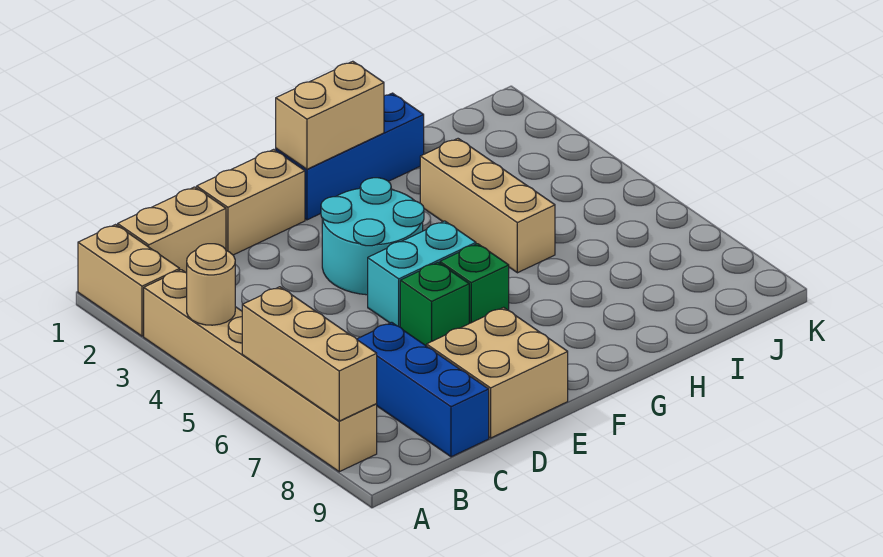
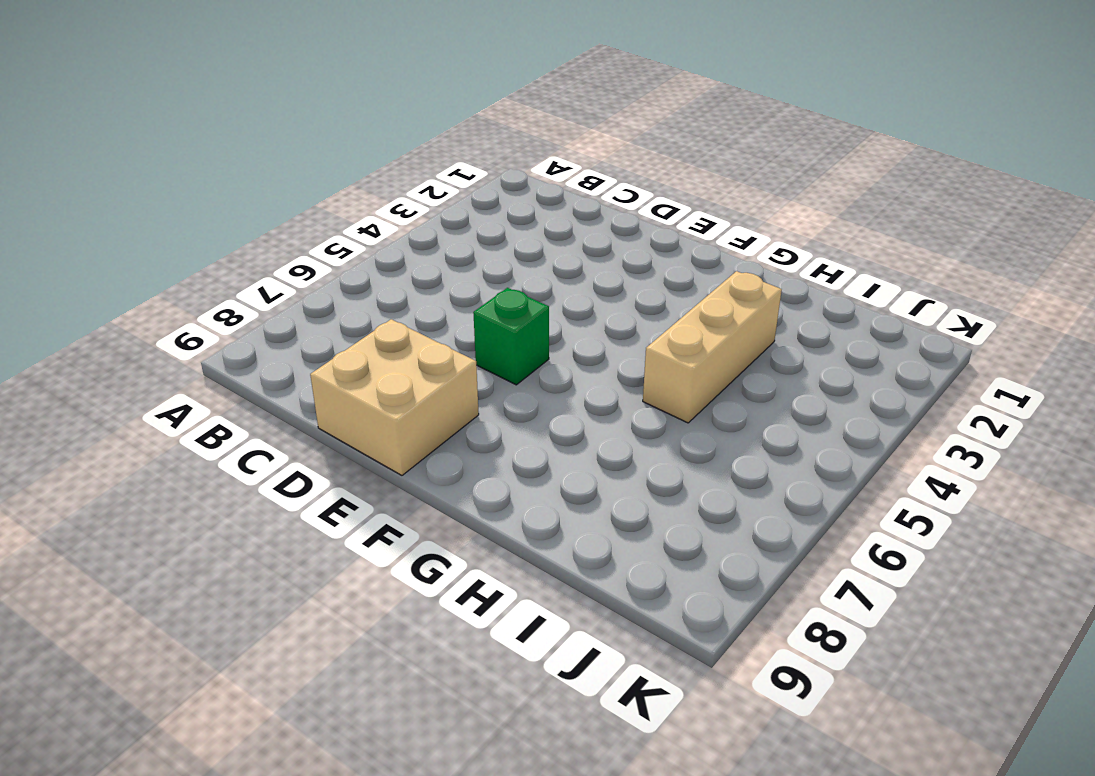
none -> tan 1x2 brick [78,225,180,336]
none -> tan 1x6 brick [144,270,377,472]
none -> tan 1x2 brick [118,187,226,273]

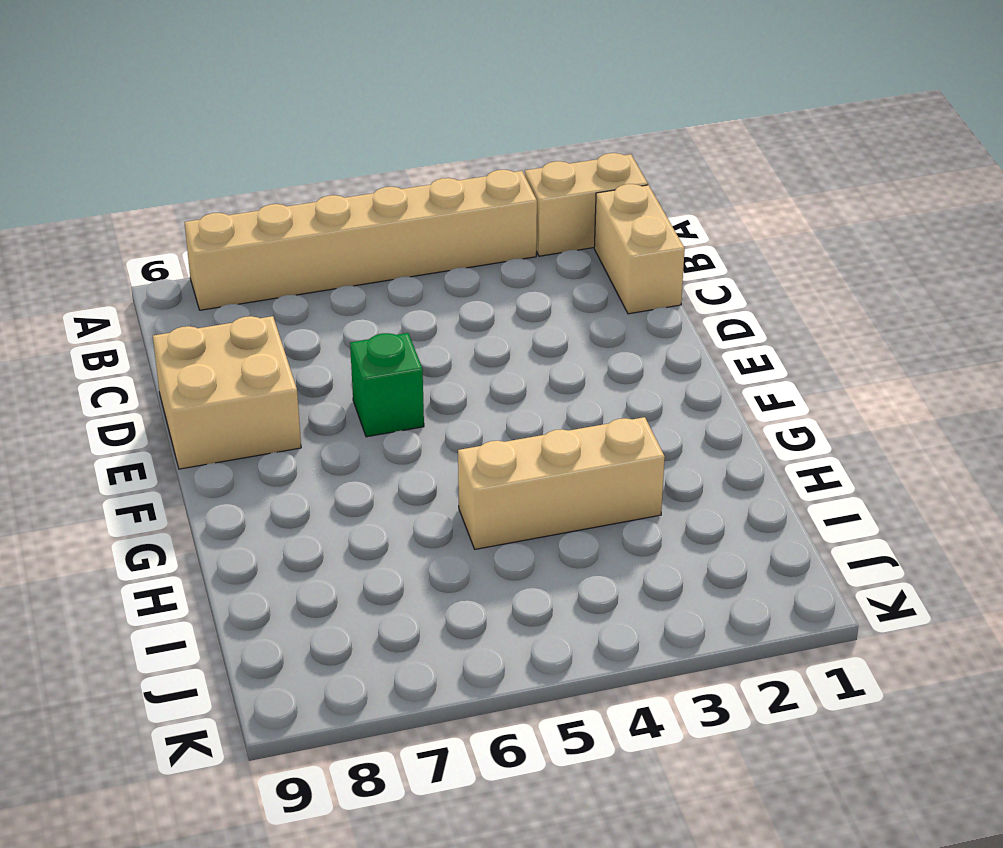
none -> blue 1x3 brick [357,322,489,457]
none -> tan 1x2 brick [197,149,305,255]
none -> cyan 2x2 round brick [321,178,424,295]

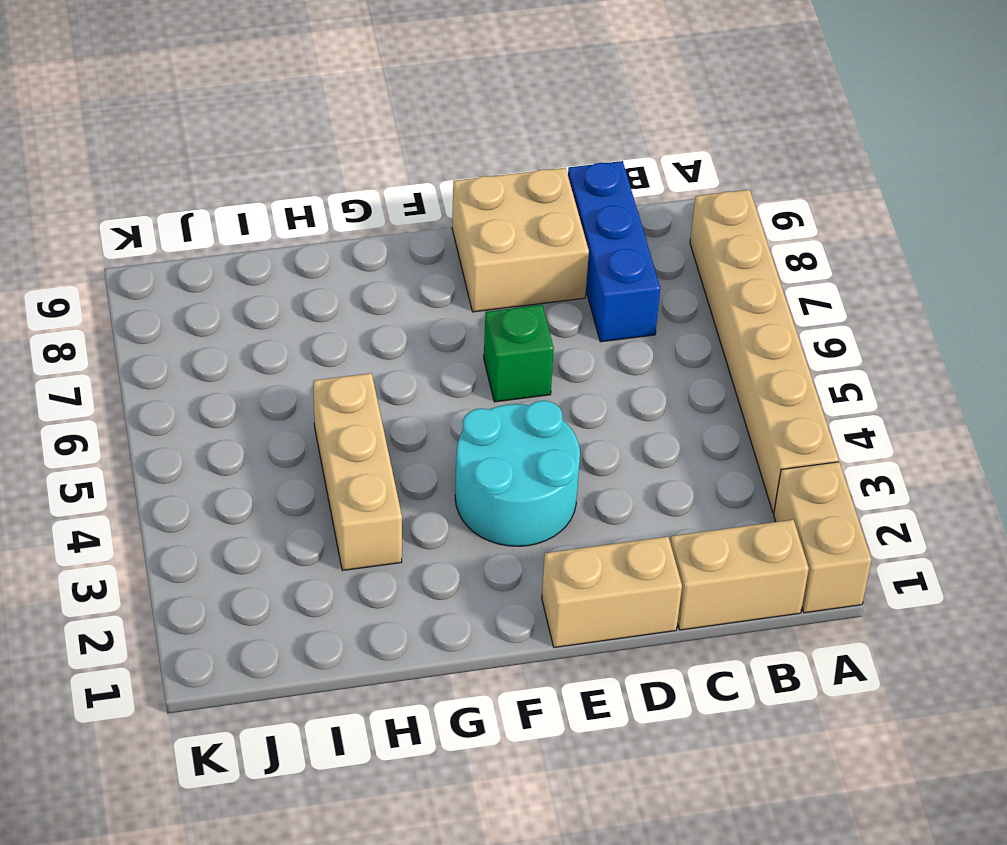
none -> cyan 1x2 brick [368,221,476,327]
none -> blue 1x3 brick [276,93,424,220]
none -> green 1x1 brick [440,244,509,323]

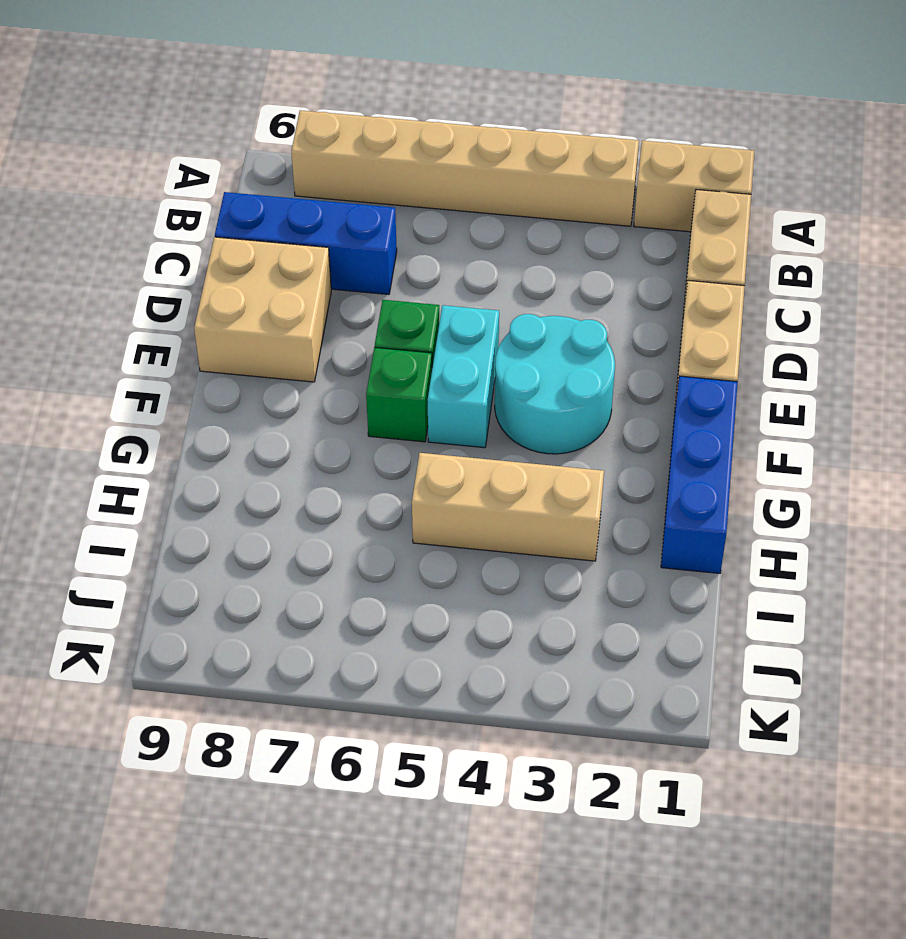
none -> tan 1x1 round brick [187,244,235,325]
none -> tan 1x3 brick [242,287,377,421]
none -> tan 1x2 brick [276,61,384,169]

